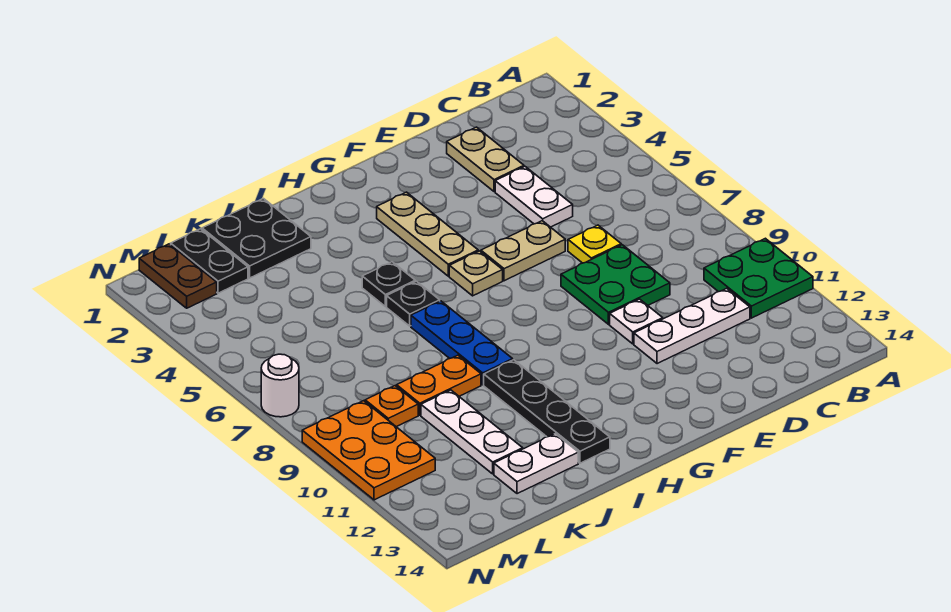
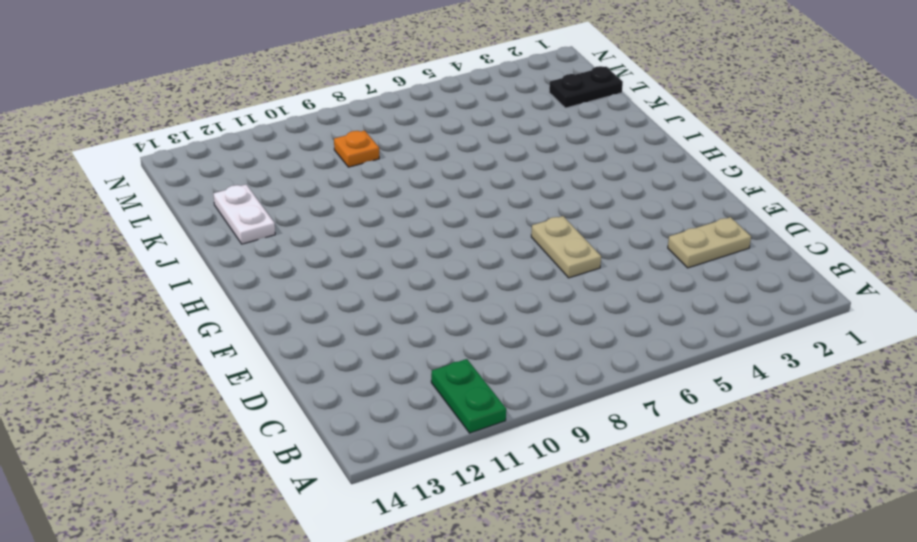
green 1x2 plate [431,359,506,433] -> green 2x2 plate [704,238,813,318]
none -> white 1x3 plate [634,288,750,364]
none -> white 1x2 plate [495,167,573,227]
none -> yellow 1x1 plate [568,225,621,263]

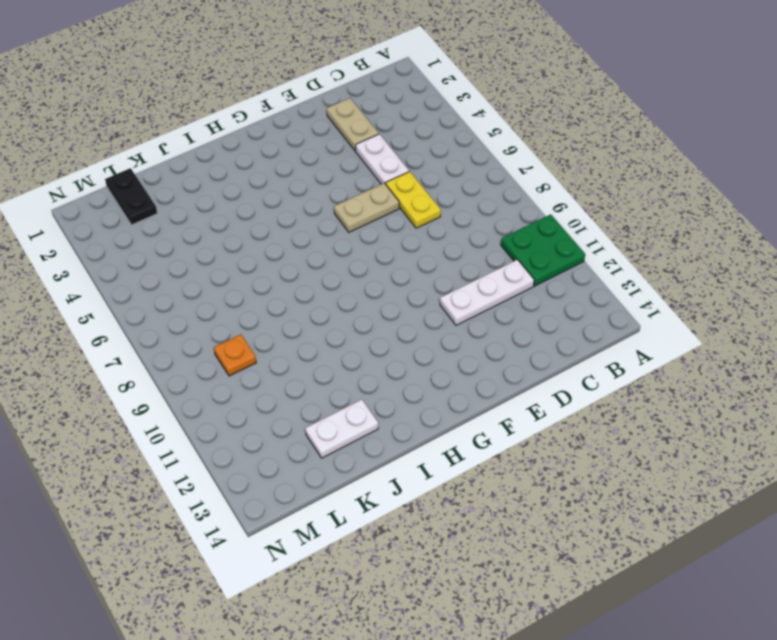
yellow 1x2 plate [386,172,441,228] -> yellow 1x1 plate [568,225,621,263]
none -> green 2x2 plate [561,245,670,324]
none -> white 1x1 plate [610,299,663,344]
none -> tan 1x3 plate [377,192,478,276]

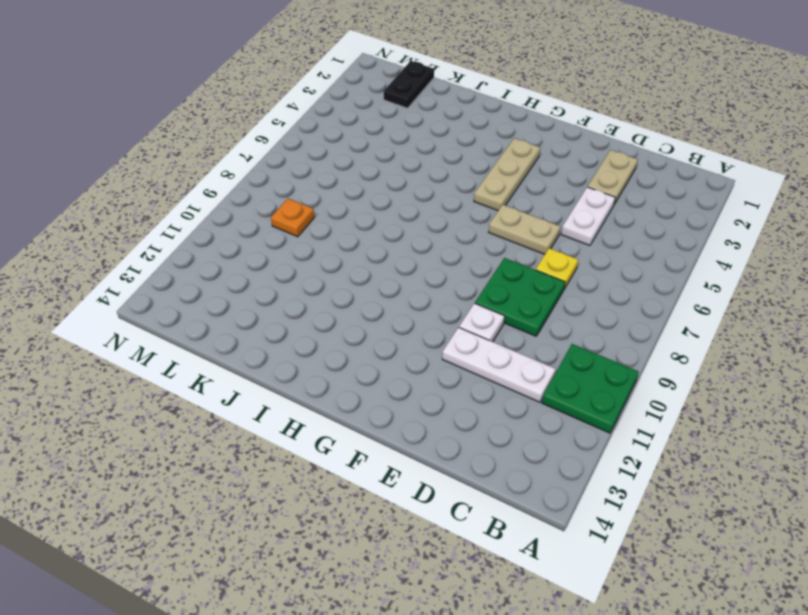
none -> tan 1x1 plate [449,251,503,296]
none -> black 1x1 plate [362,262,415,307]
none -> black 1x1 plate [387,281,440,326]

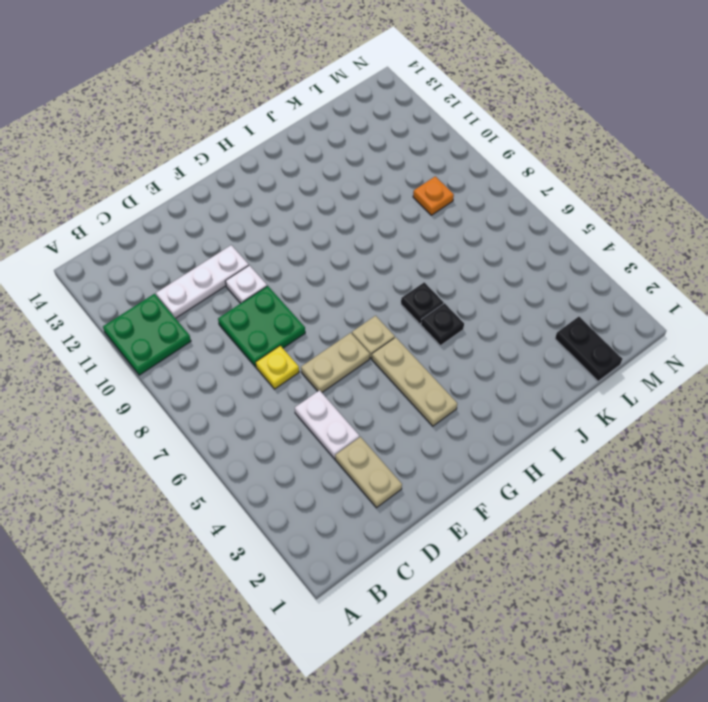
none -> blue 1x3 plate [411,301,513,385]
none -> black 1x4 plate [484,360,610,463]
none -> black 2x2 plate [202,199,311,278]

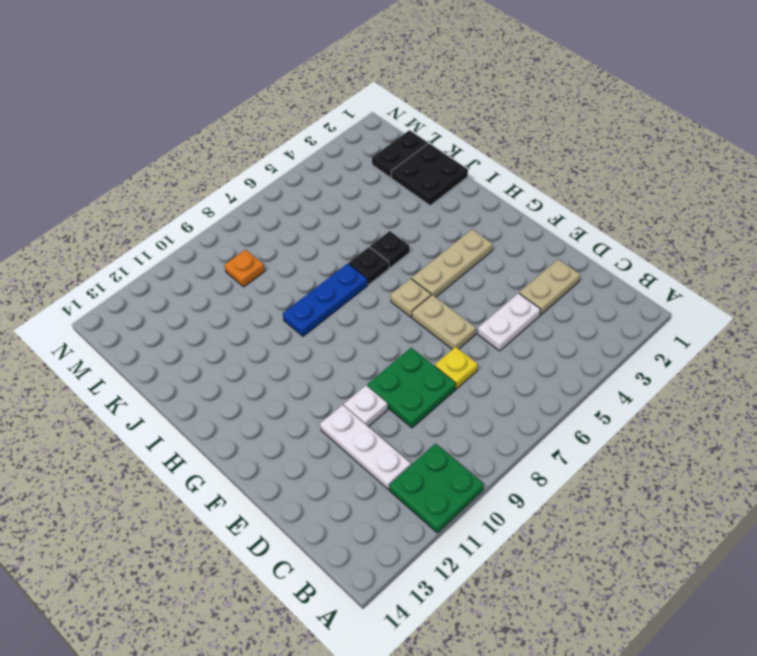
none -> black 1x4 plate [484,360,610,463]
none -> orange 1x2 plate [397,355,481,415]
none -> white 1x2 plate [494,434,578,494]

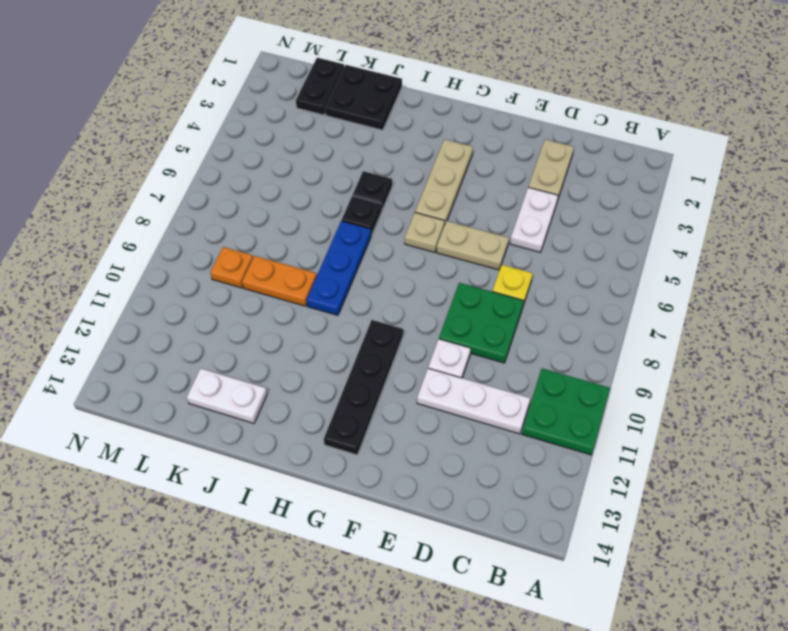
black 1x4 plate [324,320,403,455] -> black 1x4 plate moved to [484,360,610,463]
none -> white 1x3 plate [421,390,523,474]
none -> brown 1x2 plate [139,244,217,308]
none -> orange 2x3 plate [302,401,435,500]

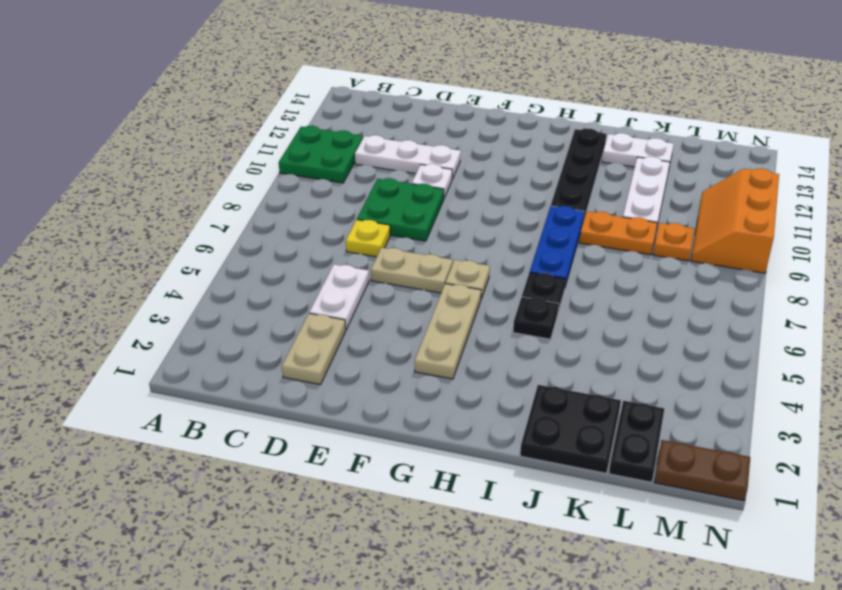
brown 1x2 plate [654,440,750,501] -> brown 1x2 plate turned to [139,244,217,308]
orange 2x3 slope [691,169,779,273] -> orange 2x3 plate [302,401,435,500]
none -> white 1x1 round brick [261,354,299,417]

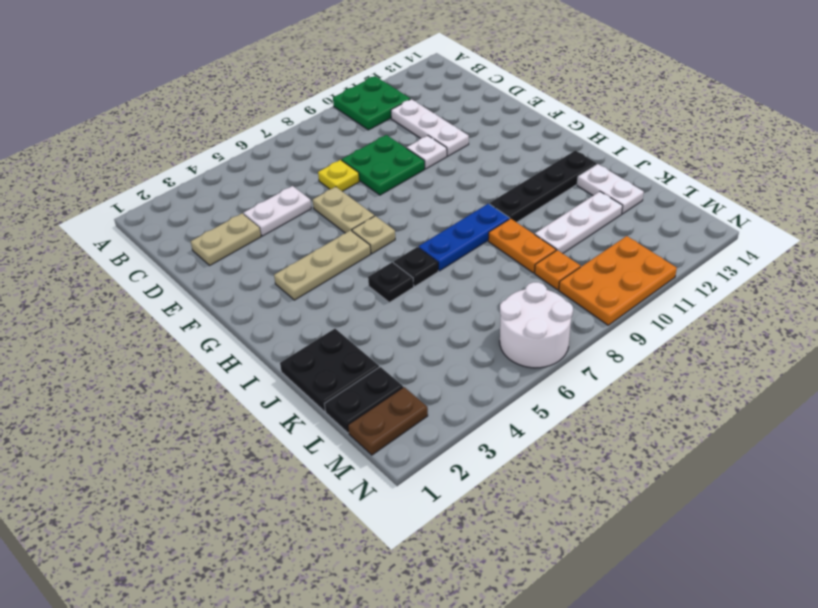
white 2x2 round brick [500,282,573,368] -> white 1x1 round brick [261,354,299,417]

